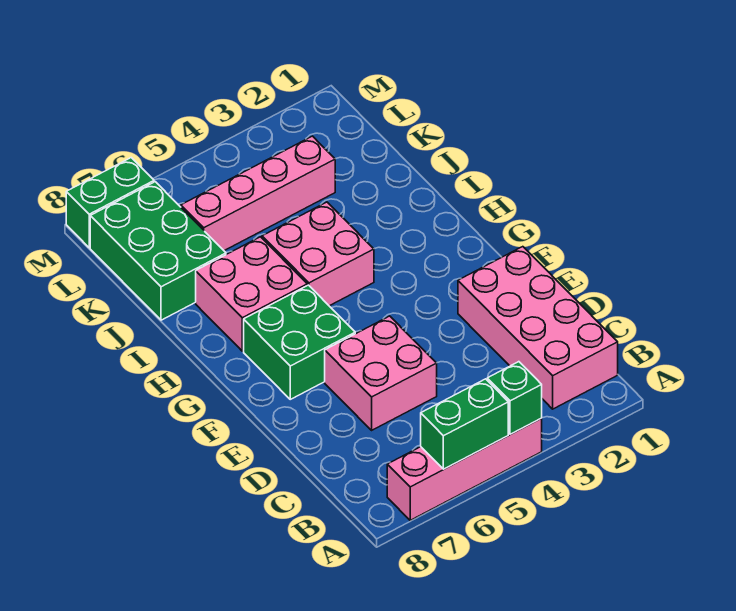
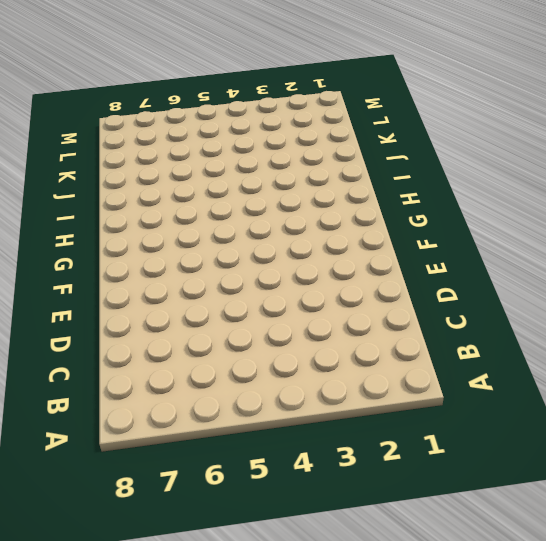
none -> pink 1x4 brick [387,418,542,520]
none -> pink 2x4 brick [458,247,618,409]

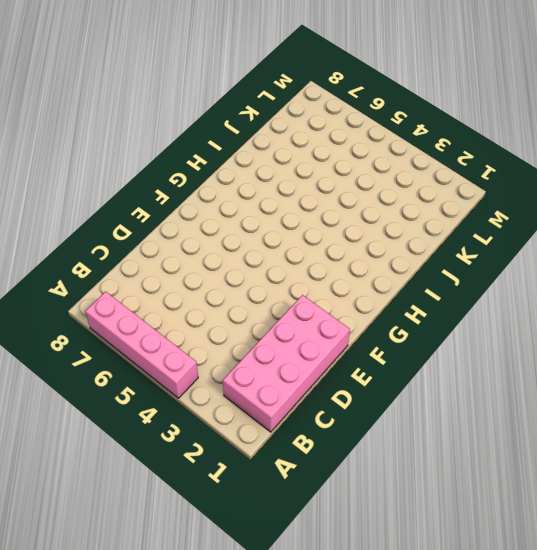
none -> pink 2x2 brick [325,316,437,430]
none -> green 2x2 brick [244,285,355,399]

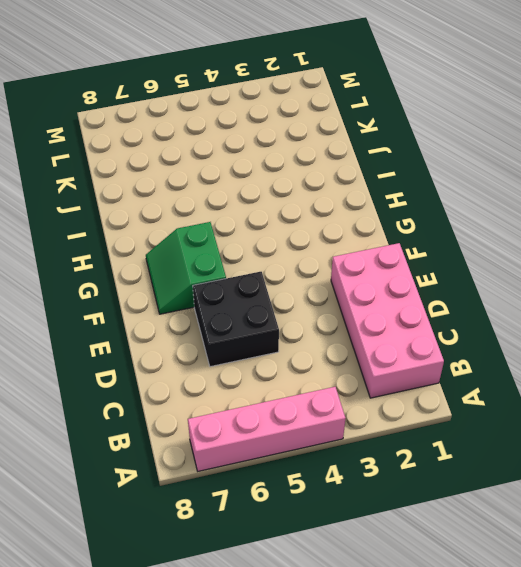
black 2x2 brick [193,272,279,367] -> pink 2x2 brick [325,316,437,430]
green 2x2 slope [146,222,226,314] -> green 2x2 brick [244,285,355,399]
none -> pink 2x2 brick [262,202,374,306]
none -> pink 2x2 brick [196,237,307,351]

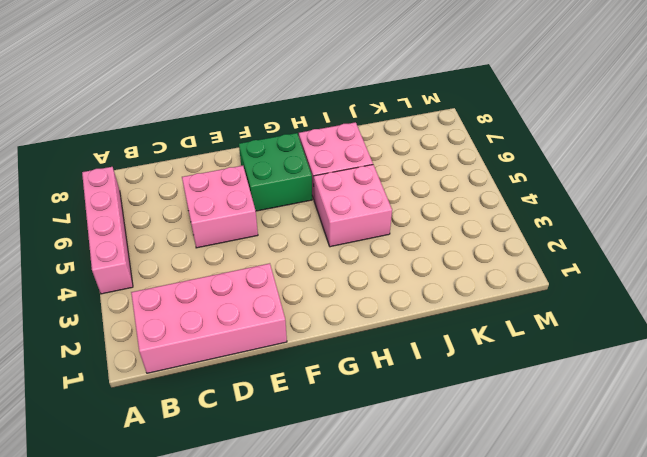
none -> green 2x3 brick [90,182,226,320]
none -> pink 1x4 brick [181,136,335,251]

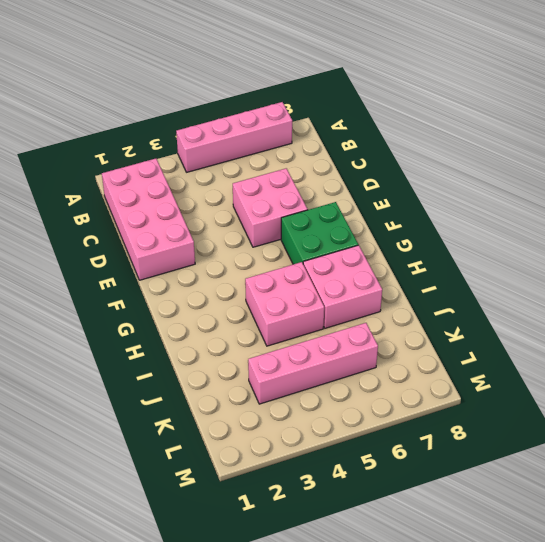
none -> green 2x3 brick [90,182,226,320]
none -> green 1x2 brick [66,158,154,248]

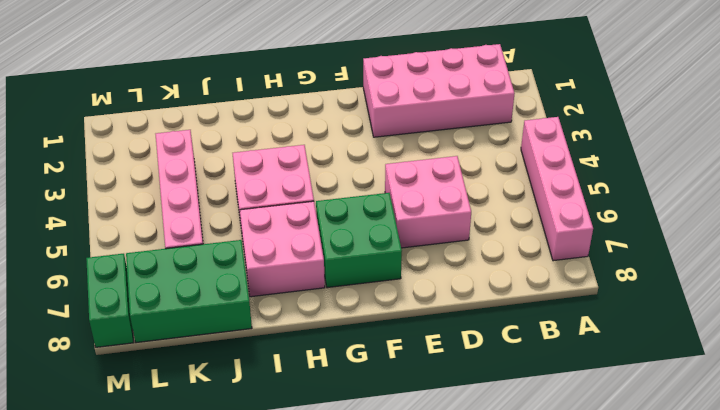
none -> green 1x1 brick [487,362,542,434]
none -> green 1x2 brick [421,379,508,469]

